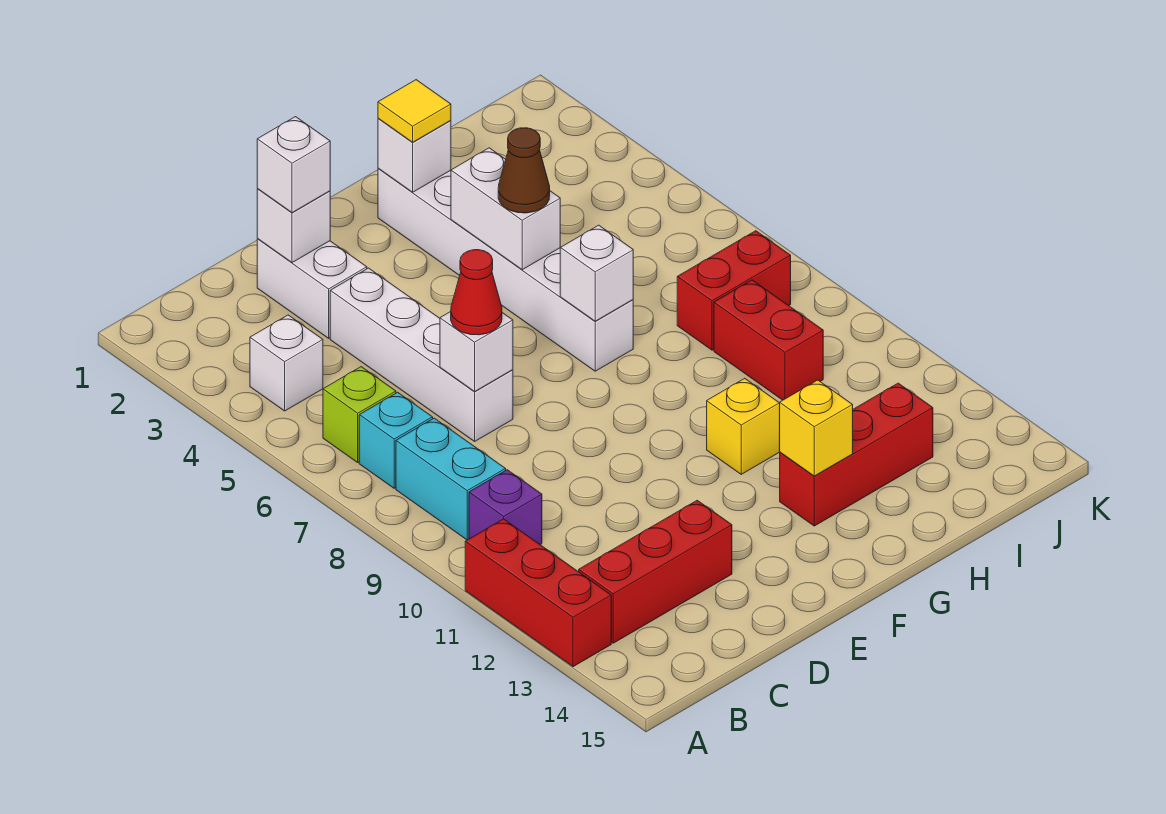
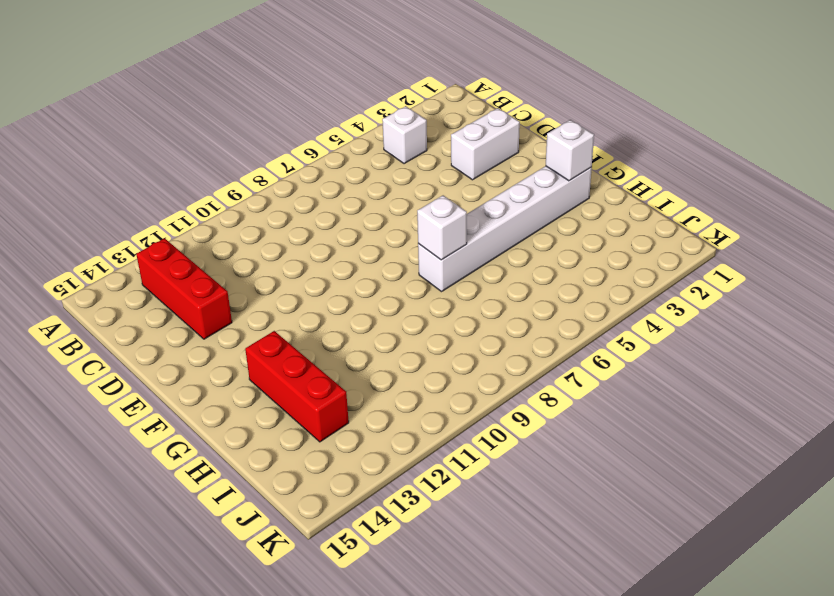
none -> red 1x3 brick [465,519,611,667]
none -> lime 1x1 brick [323,367,396,462]
none -> cyan 1x1 brick [359,392,433,488]

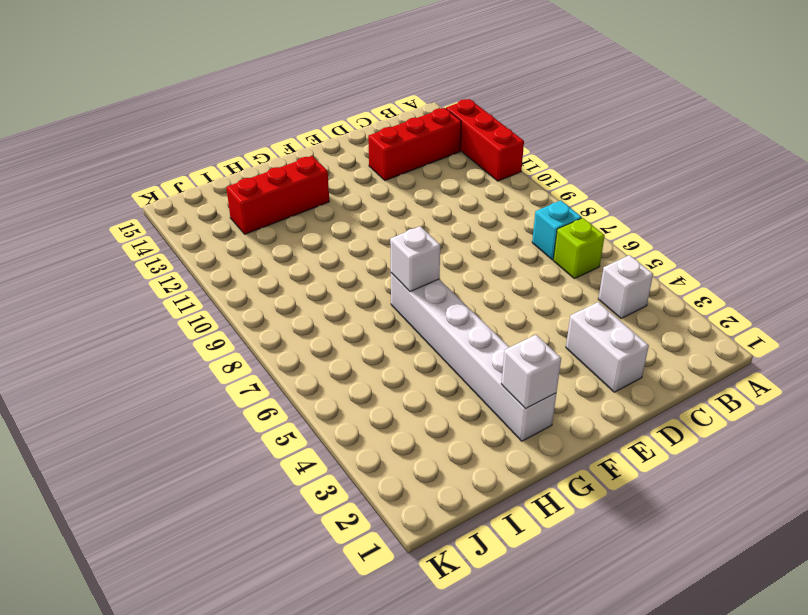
none -> cyan 1x2 brick [396,418,506,540]
none -> purple 1x1 brick [469,470,542,545]
none -> white 1x4 brick [330,268,513,441]

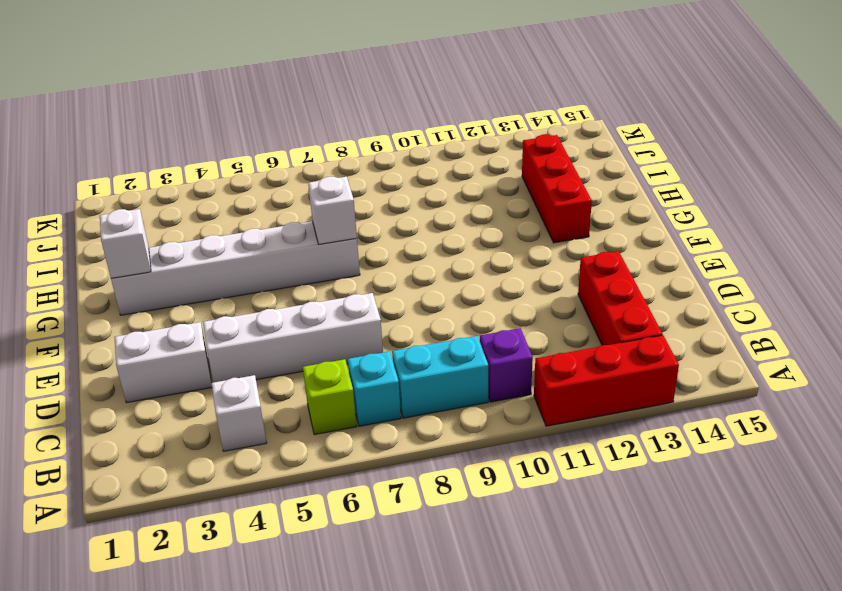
none -> yellow 1x1 brick [707,378,780,474]
none -> red 1x2 brick [677,231,791,350]
none -> red 1x2 brick [714,280,823,400]

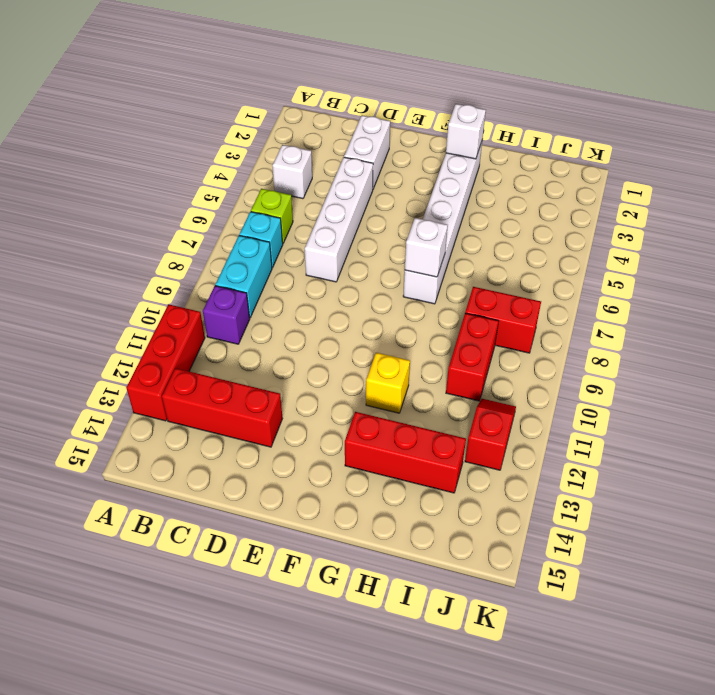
red 1x2 slope [465,399,516,470] -> none
none -> white 1x1 brick [257,189,330,263]
none -> white 1x1 brick [440,312,513,391]
none -> white 1x2 brick [451,148,560,270]

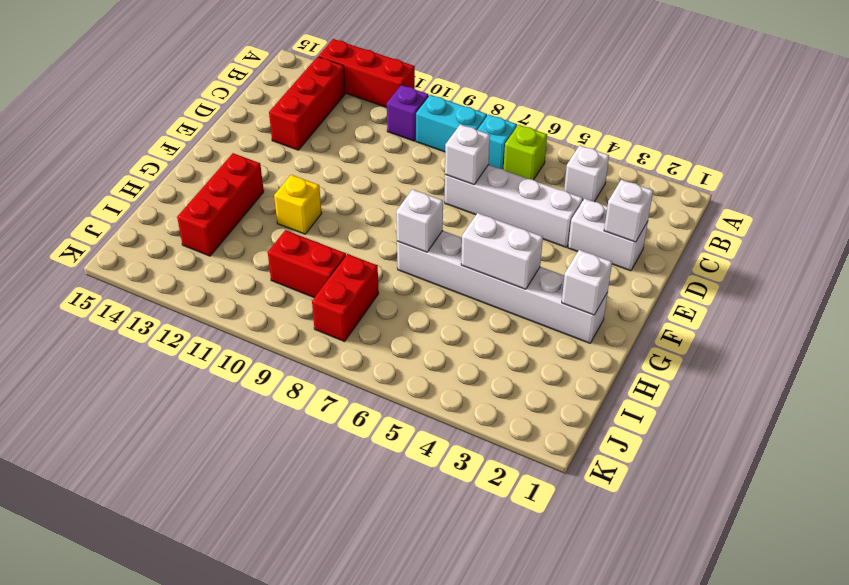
none -> yellow 1x1 brick [780,380,853,476]
none -> white 1x1 brick [257,117,330,213]
none -> red 1x1 cone [451,250,502,335]

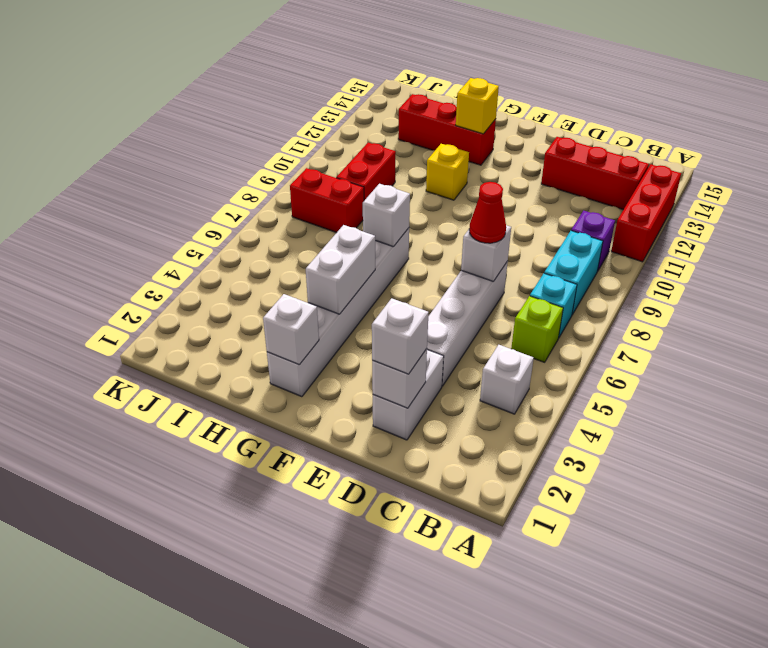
none -> yellow 1x1 tile [378,80,451,142]
none -> brown 1x1 cone [498,128,550,213]

